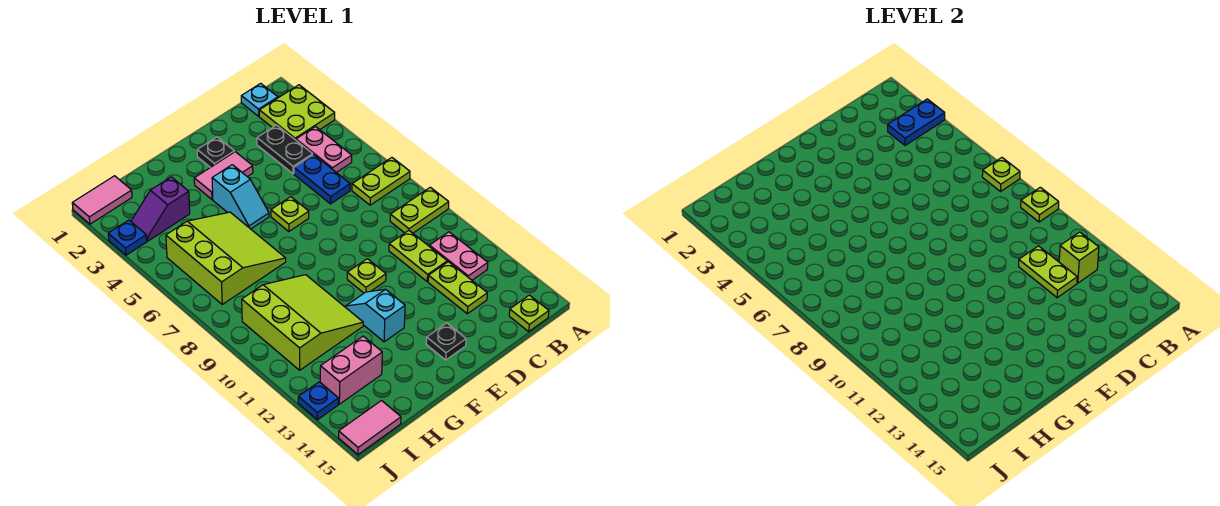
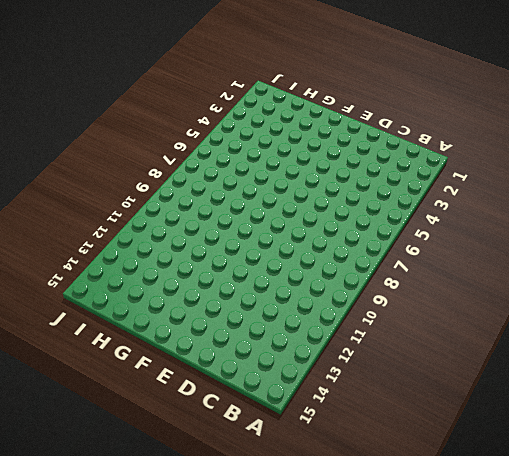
none -> lime 2x2 plate [259,85,335,140]
none -> lime 1x2 plate [352,158,410,205]
none -> lime 1x2 plate [390,187,449,233]
none -> cyan 1x1 plate [241,83,278,116]

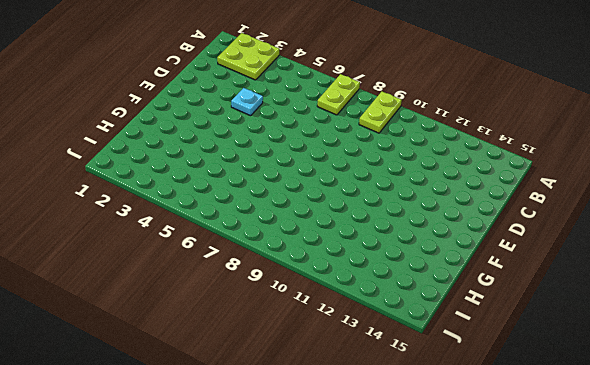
cyan 1x1 plate [231,88,263,116] -> cyan 1x1 plate moved to [241,83,278,116]
none -> pink 1x2 plate [296,127,352,173]
none -> pink 1x2 plate [429,232,488,280]
none -> lime 1x1 plate [509,295,549,331]
none -> black 1x2 plate [257,125,313,174]

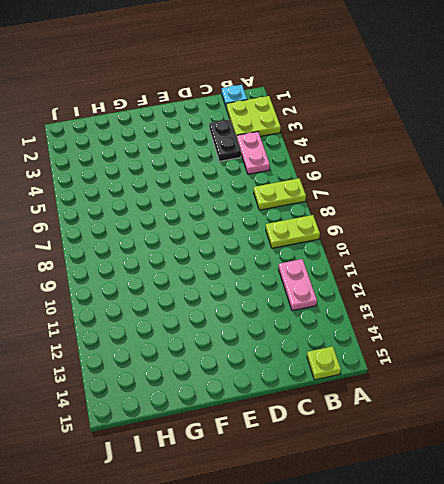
none -> blue 1x2 plate [294,155,350,204]
none -> lime 1x2 plate [389,231,447,281]
none -> lime 1x2 plate [428,262,487,314]
none -> black 1x1 plate [197,137,234,168]

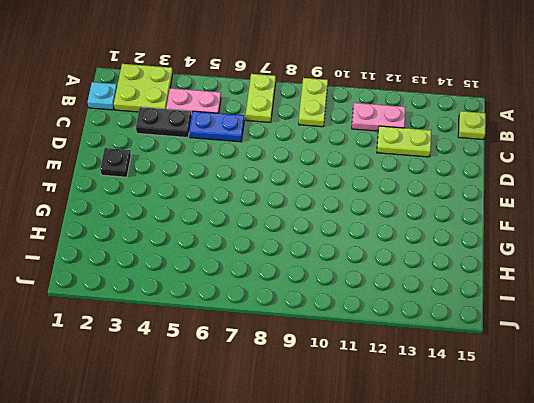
none -> lime 1x2 plate [389,231,447,281]
none -> pink 1x2 tile [194,152,253,199]
none -> lime 1x1 plate [271,197,309,231]
none -> lime 1x1 plate [347,259,386,293]

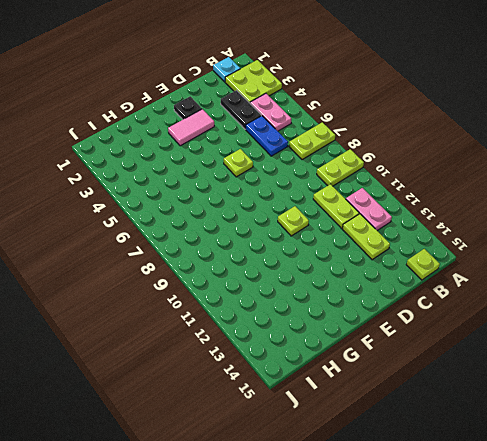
none -> black 1x1 plate [426,323,466,360]
none -> cyan 1x2 slope [212,165,269,229]
none -> cyan 1x2 slope [346,289,405,342]
none -> lime 3x3 slope [166,212,286,304]

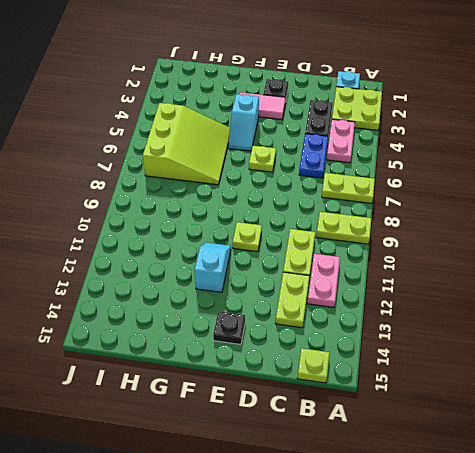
none -> lime 3x3 slope [242,275,363,370]
none -> purple 1x2 slope [131,177,190,241]
none -> pink 1x2 brick [320,336,382,404]
none -> pink 1x2 tile [72,176,132,224]

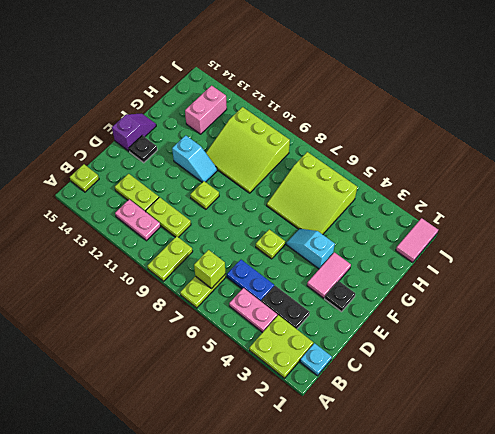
lime 1x1 brick [194,250,225,289] -> lime 1x1 brick moved to [1059,232,1099,283]
purple 1x2 slope [112,113,156,151] -> purple 1x2 slope moved to [131,177,190,241]
none -> pink 1x2 tile [339,401,401,454]
none -> blue 1x1 plate [108,220,147,255]
none -> blue 1x1 plate [298,382,338,420]
none -> blue 1x2 plate [888,99,945,145]

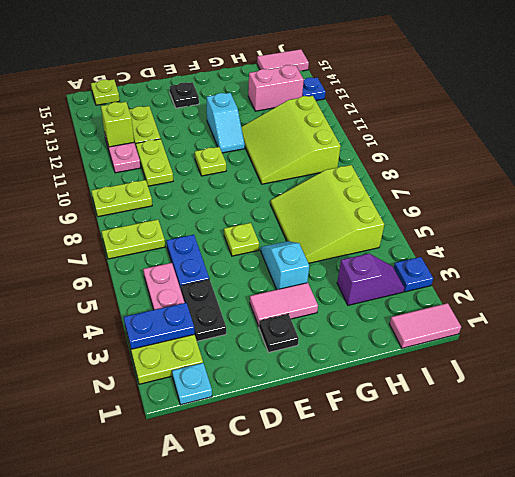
none -> lime 1x1 plate [982,158,1020,191]
none -> lime 1x1 plate [1021,187,1059,222]
none -> lime 1x2 plate [1019,246,1077,298]

